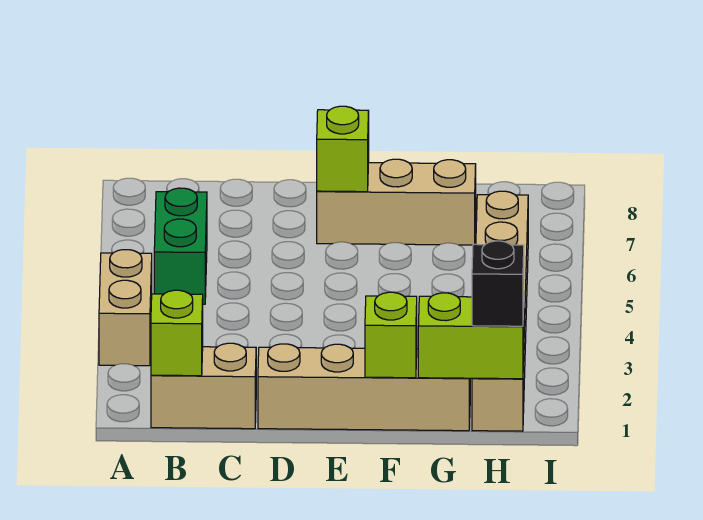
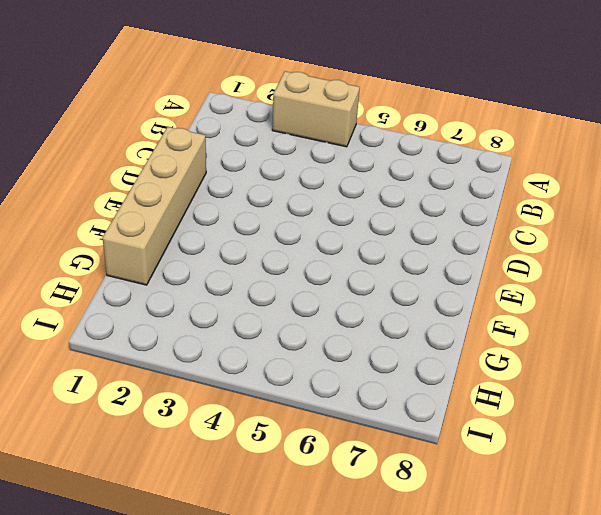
none -> tan 1x2 brick [151,343,256,429]
none -> green 1x2 brick [154,188,207,304]

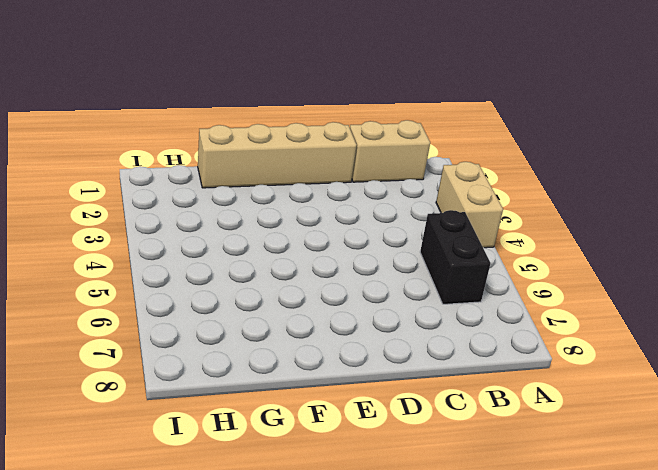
black 1x2 brick [420,210,491,304] -> green 1x2 brick [154,188,207,304]
none -> tan 1x3 brick [317,159,476,245]
none -> tan 1x6 brick [472,191,528,431]

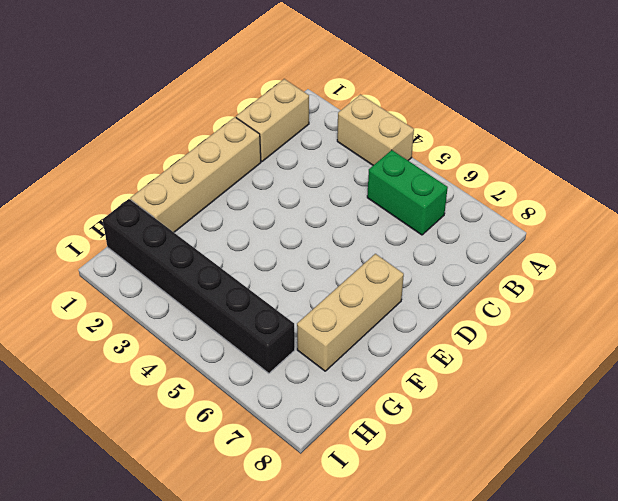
black 1x6 brick [103,199,295,373] -> tan 1x6 brick [472,191,528,431]
none -> lime 1x1 brick [151,290,203,376]
none -> lime 1x1 brick [317,106,369,192]

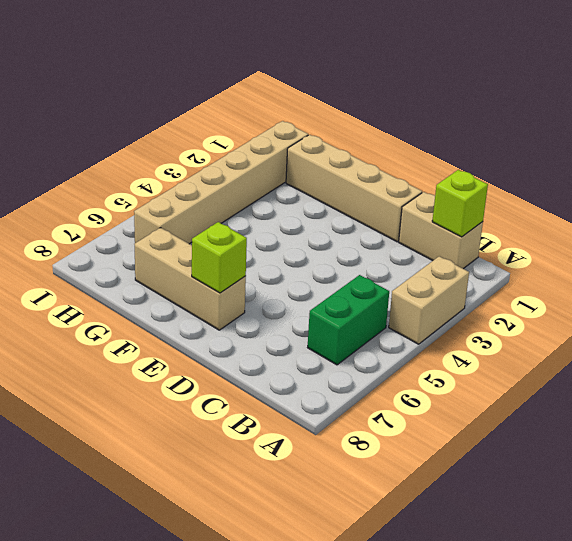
none -> lime 1x1 brick [365,292,417,378]
none -> lime 1x2 brick [418,293,524,379]

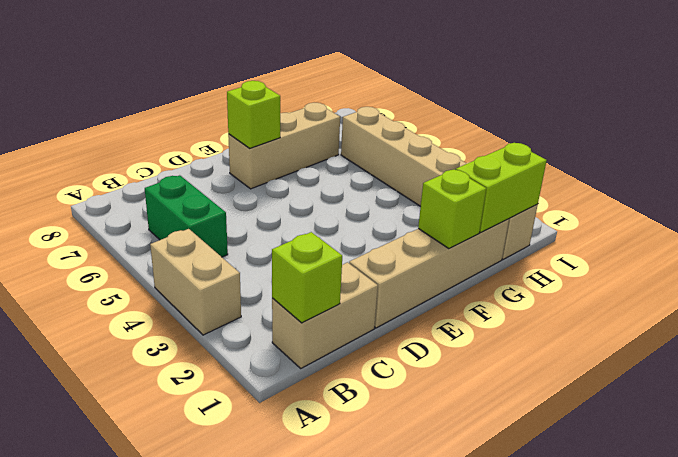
none -> black 1x1 brick [472,241,524,326]

